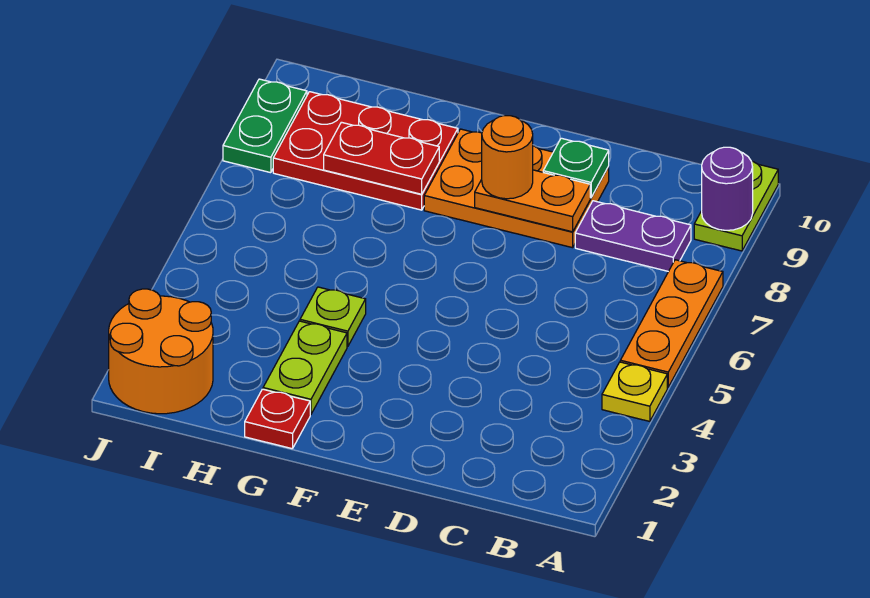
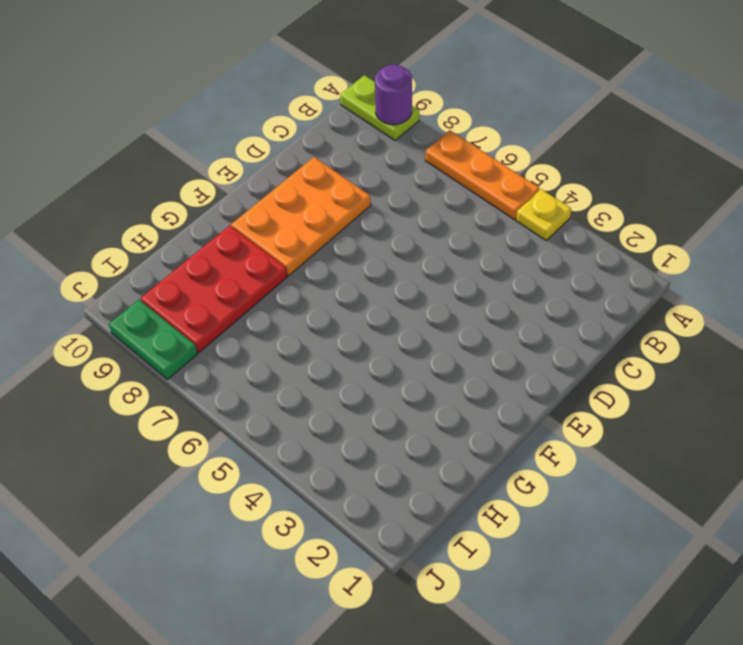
none -> purple 1x2 plate [575,201,691,271]
none -> red 1x1 plate [245,389,310,449]
none -> lime 1x2 plate [263,321,347,415]

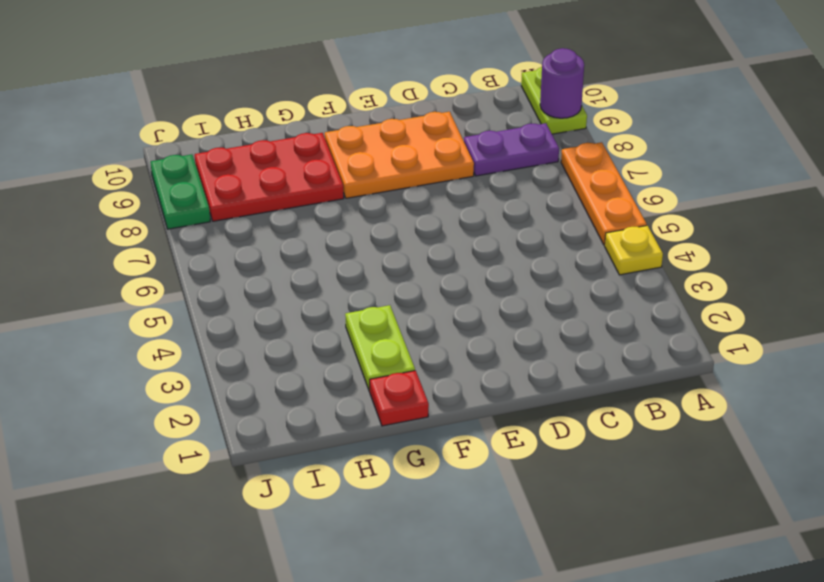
none -> lime 1x1 plate [300,287,366,346]
none -> orange 2x2 round brick [109,289,213,414]
none -> orange 1x2 plate [475,170,590,232]

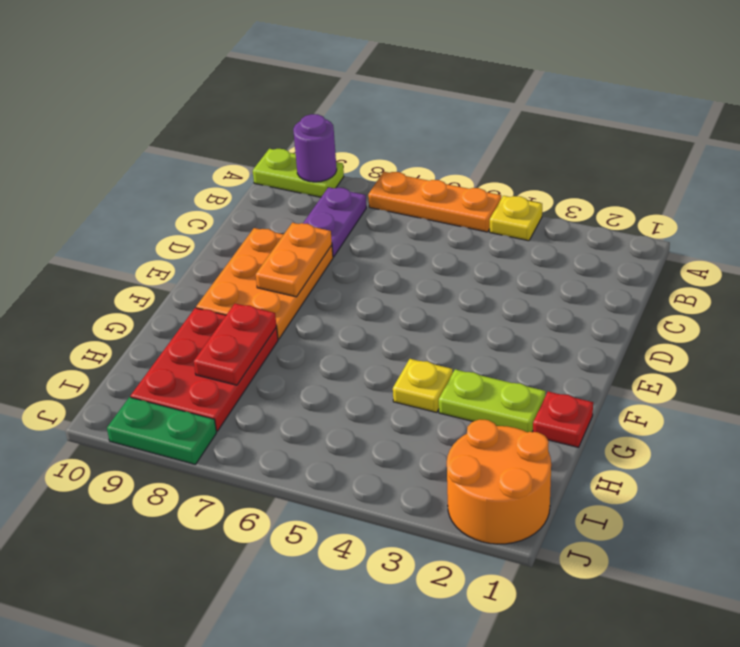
yellow 1x1 plate [393,359,453,413] -> lime 1x1 plate [300,287,366,346]
none -> green 1x1 plate [543,138,609,198]
none -> orange 1x1 round brick [482,116,533,199]

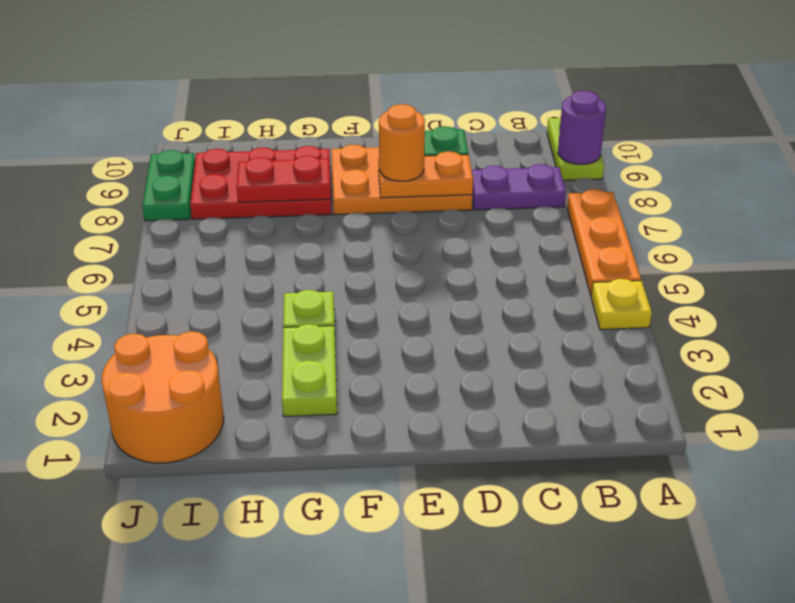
none -> red 1x1 plate [245,389,310,449]

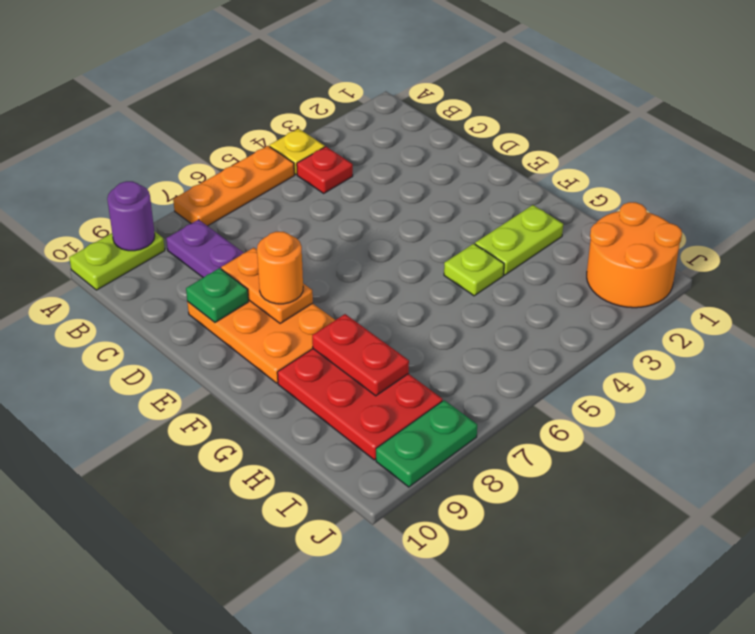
red 1x1 plate [297,147,353,193] -> red 1x1 plate moved to [245,389,310,449]

